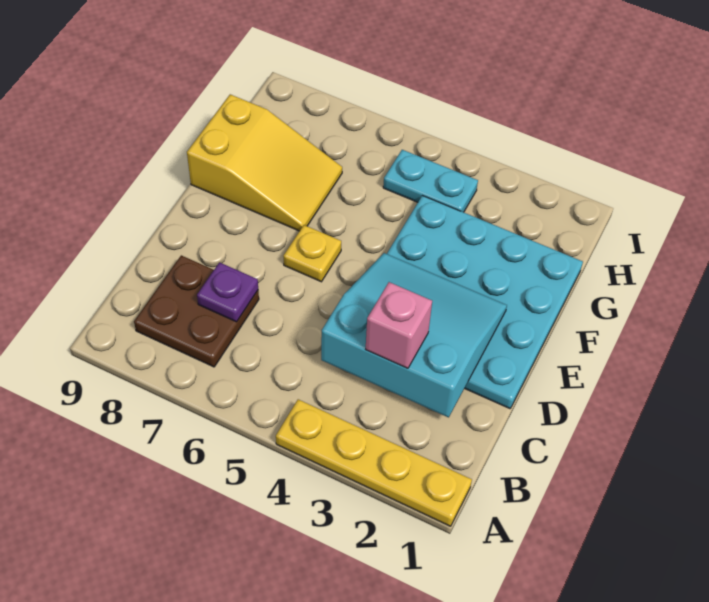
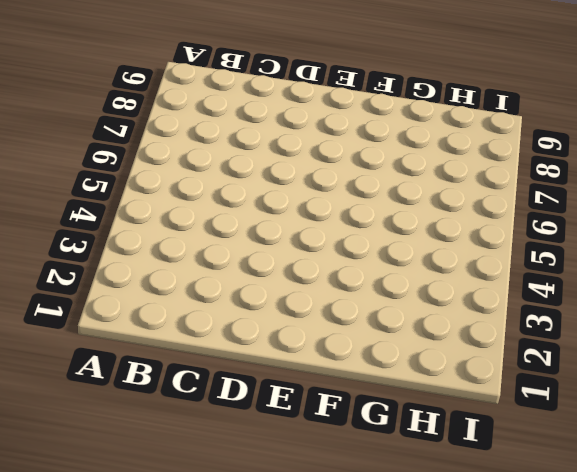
none -> yellow 1x4 plate [276,399,472,526]
none -> brown 2x2 plate [134,255,259,367]

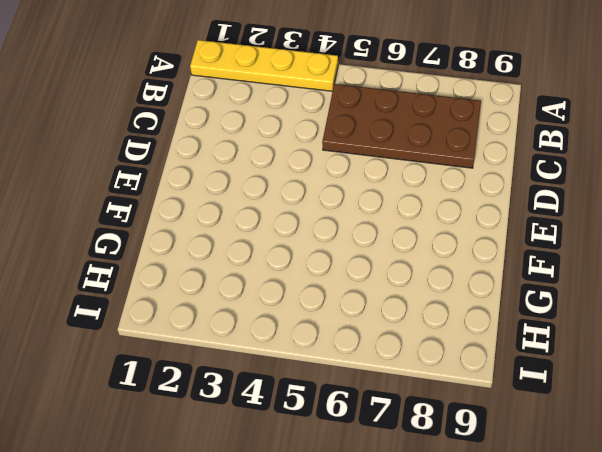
brown 2x4 plate [322,84,481,168] -> brown 2x2 plate [134,255,259,367]
none -> cyan 4x4 plate [387,196,583,409]
none -> yellow 1x1 plate [283,225,341,282]

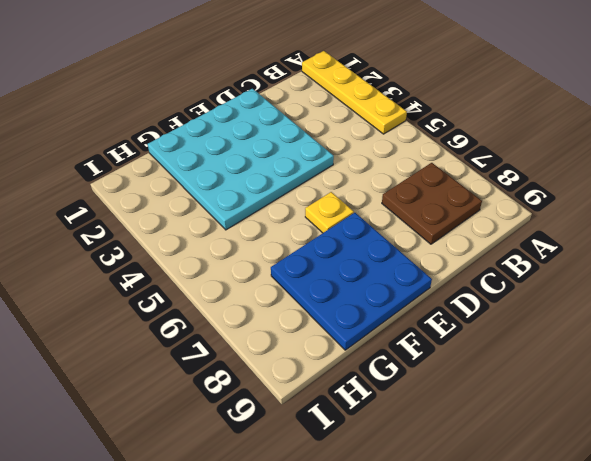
blue 3x3 plate [271,213,432,350] -> yellow 2x3 slope [187,94,342,231]
none -> cyan 1x2 plate [383,150,478,212]
none -> cyan 3x3 slope [321,253,507,417]

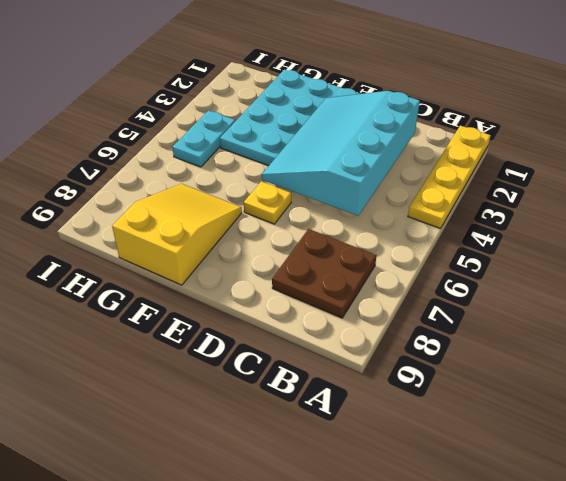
cyan 3x4 slope [262,91,420,216] -> cyan 3x3 slope [321,253,507,417]
none -> purple 1x1 plate [197,262,258,322]
none -> pink 1x1 brick [366,282,432,368]

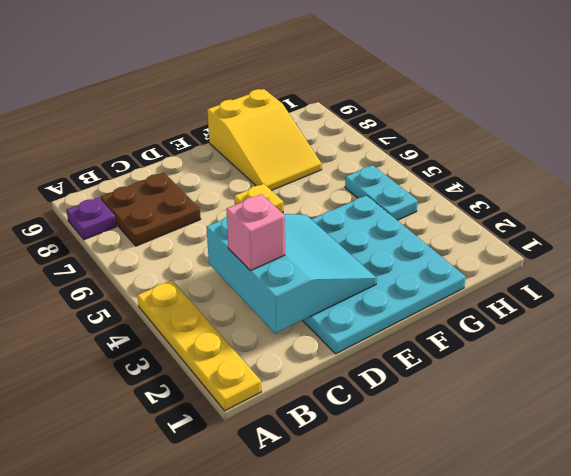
purple 1x1 plate [66,197,116,240] -> purple 1x1 plate moved to [197,262,258,322]

